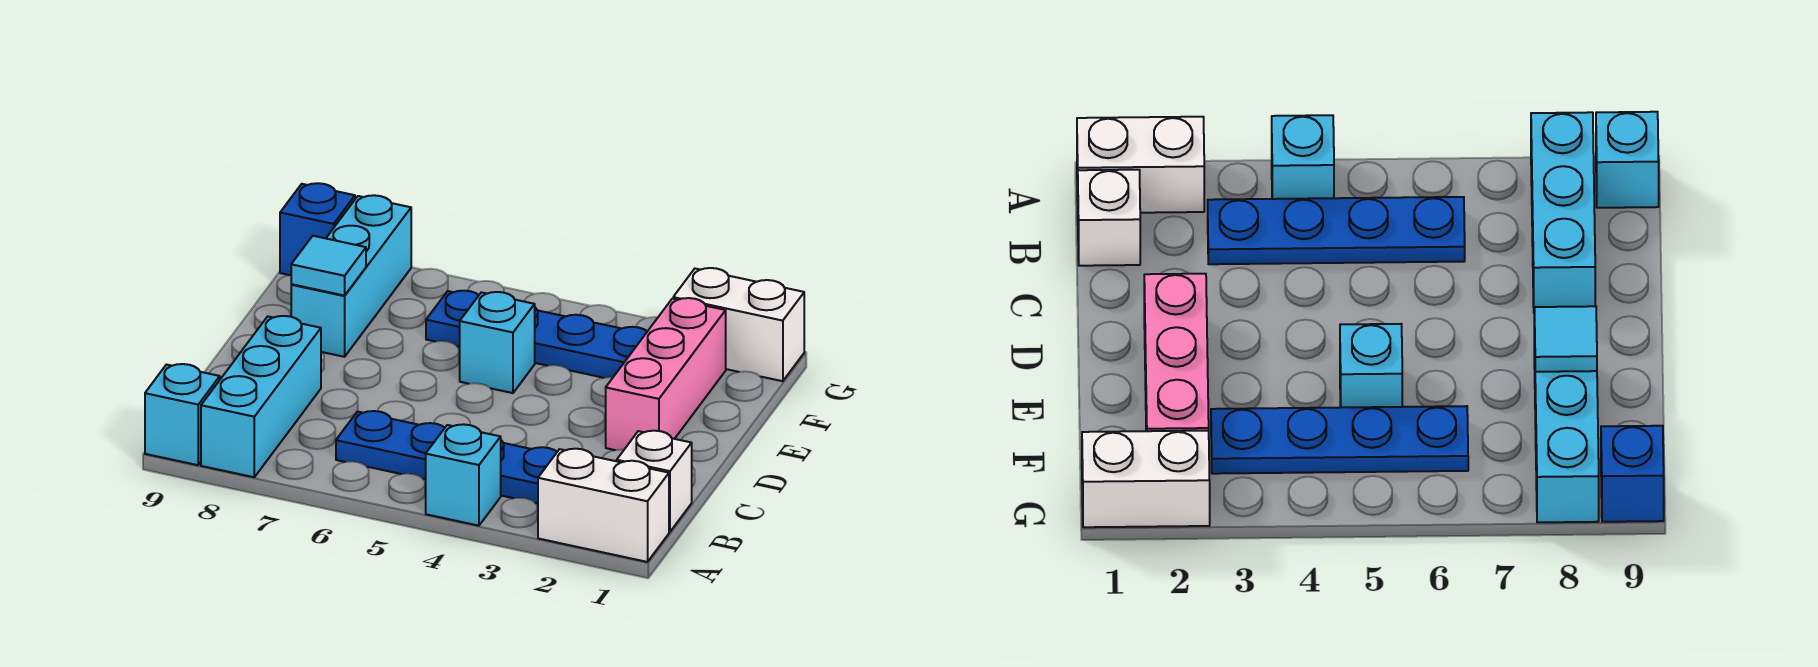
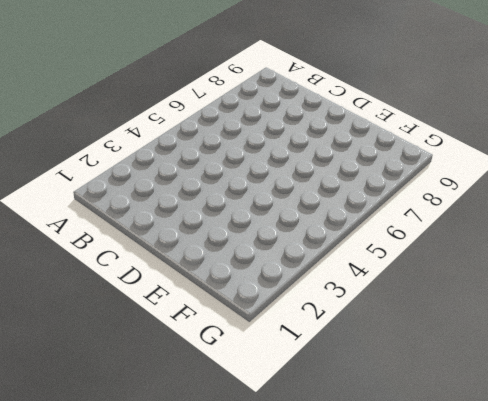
none -> white 1x2 brick [538,449,669,562]
none -> cyan 1x1 brick [426,424,501,526]
none -> cyan 1x3 brick [201,316,321,477]

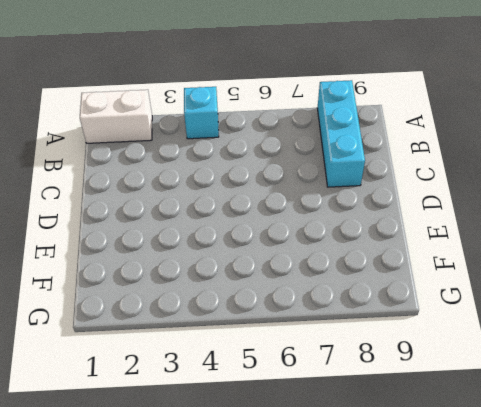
none -> cyan 1x1 brick [145,364,220,465]
none -> white 1x1 brick [617,431,692,532]
none -> blue 1x4 plate [336,411,557,503]

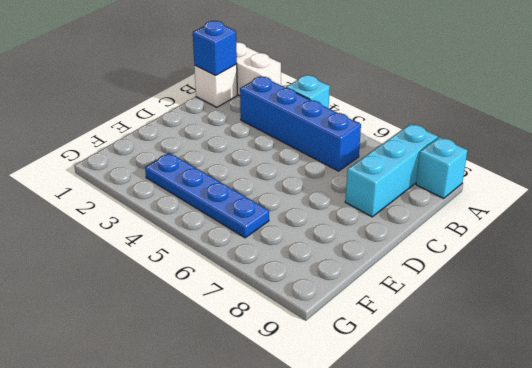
blue 1x1 brick [193,21,237,75] -> blue 1x1 brick moved to [280,183,355,275]
blue 1x4 brick [240,76,361,171] -> blue 1x4 plate [336,411,557,503]
none -> pink 1x3 brick [606,298,726,450]
none -> cyan 1x1 brick [460,292,535,393]
none -> cyan 1x3 brick [291,195,411,357]

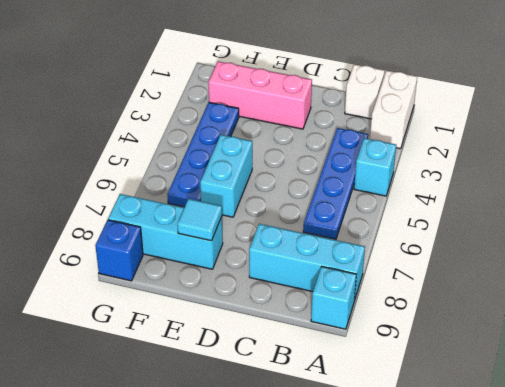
cyan 1x2 brick [200,135,252,217] -> cyan 1x1 brick [460,292,535,393]
none -> white 1x2 brick [673,268,804,381]

